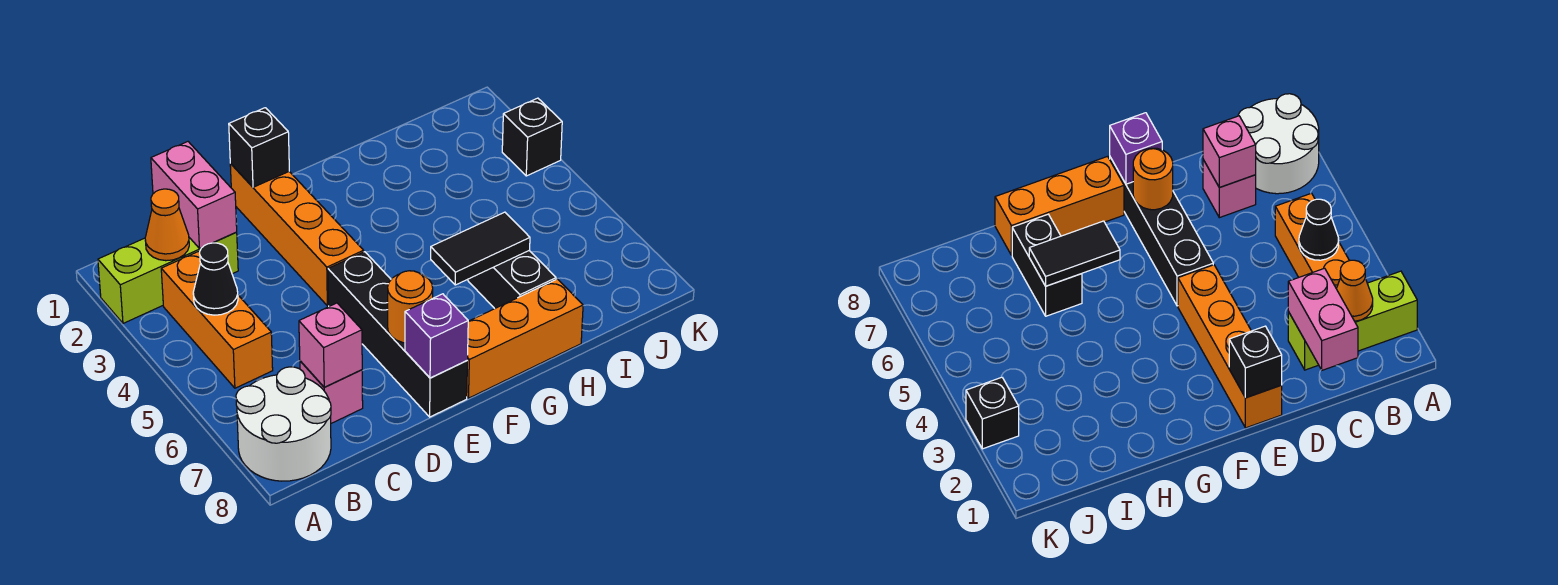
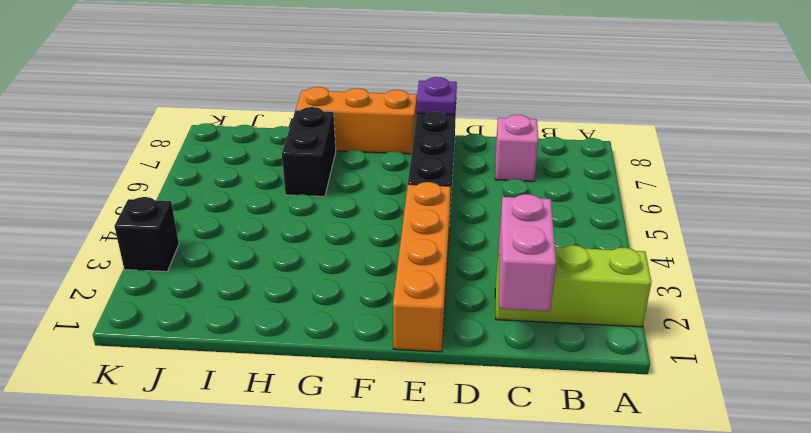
purple 1x1 plate [416,77,457,115] -> purple 1x1 brick [405,294,468,378]
none -> white 2x2 round brick [236,367,331,481]
none -> orange 1x3 brick [161,251,273,388]
none -> orange 1x1 cone [145,189,189,261]

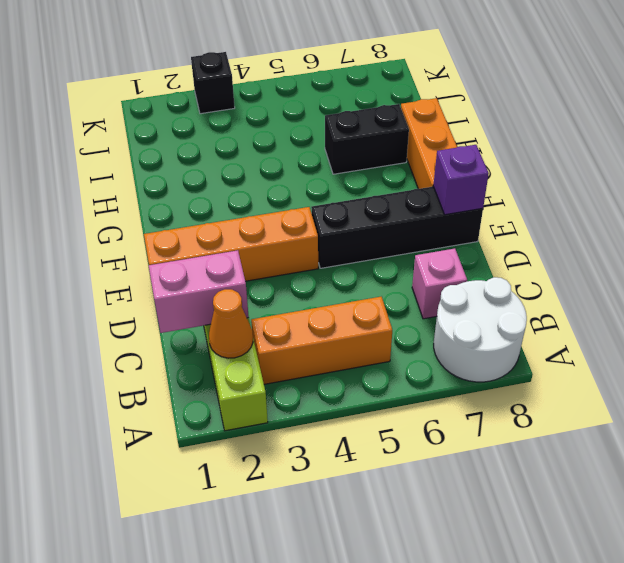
none -> black 1x1 cone [193,243,238,315]
none -> pink 1x1 brick [299,303,362,387]
none -> black 1x1 brick [229,108,289,187]

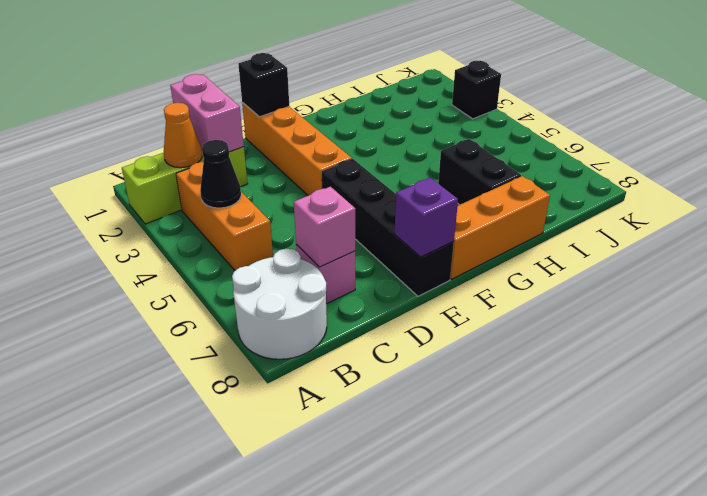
none -> orange 1x1 round brick [388,271,433,343]
none -> black 1x2 tile [431,212,530,285]

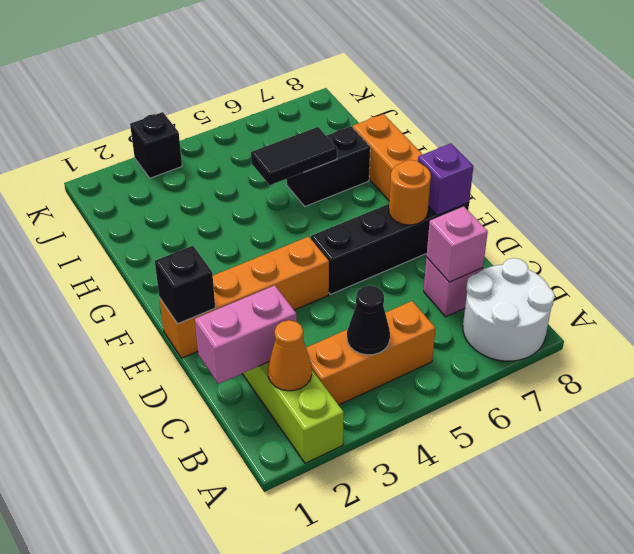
black 1x2 tile [251,127,337,185] -> black 1x2 tile turned to [431,212,530,285]

